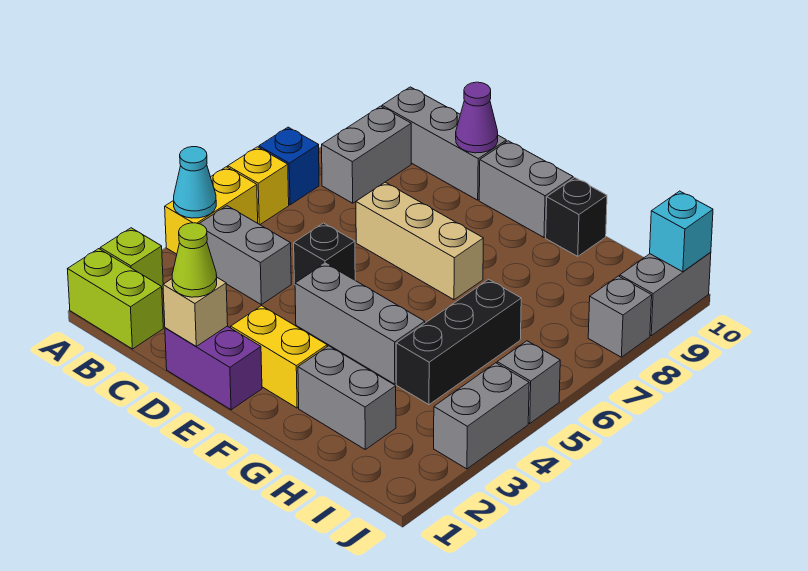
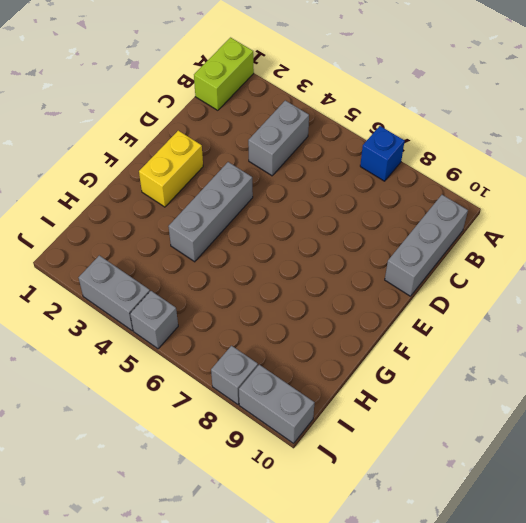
none -> lime 1x1 brick [100,228,163,289]
none -> yellow 1x2 brick [165,167,258,254]
none -> yellow 1x1 brick [228,147,289,225]

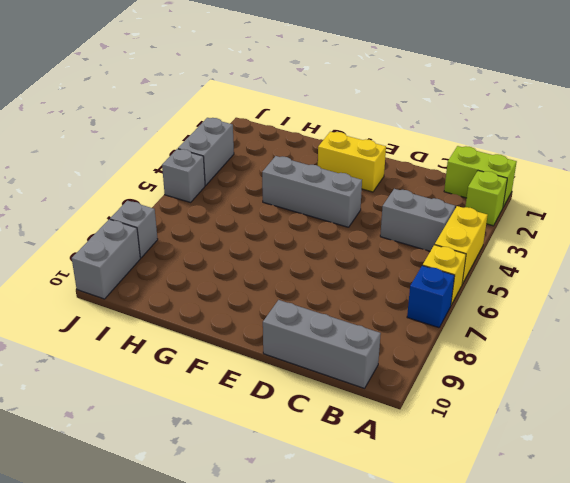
none -> grey 1x2 brick [322,106,411,203]
none -> purple 1x2 brick [165,326,262,410]
none -> black 1x1 brick [294,223,355,285]

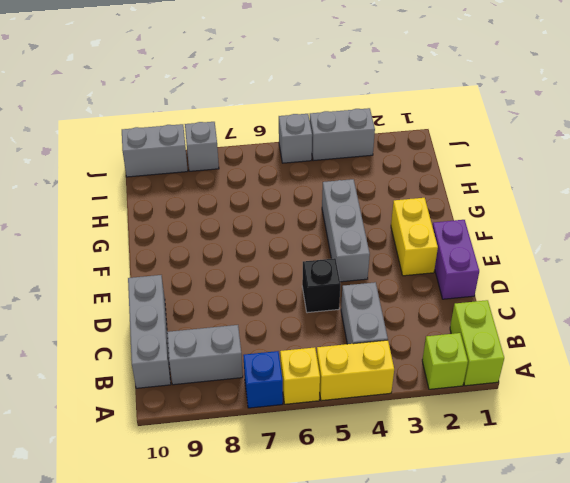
none -> tan 1x3 brick [356,182,483,300]
none -> grey 1x2 brick [479,141,573,237]
none -> grey 1x2 brick [298,346,396,449]

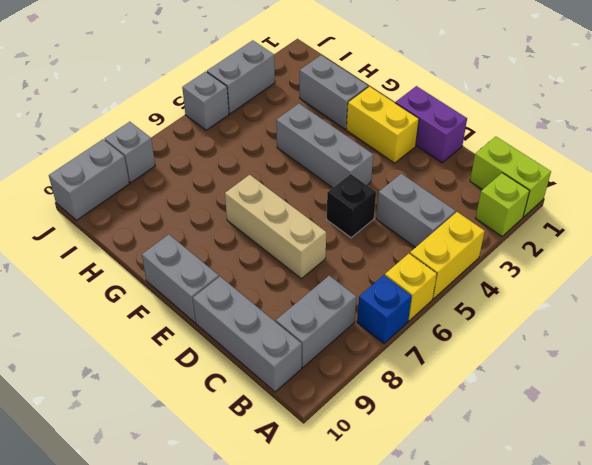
none -> black 1x1 brick [546,178,607,256]
none -> black 1x3 brick [396,279,521,405]
none -> cyan 1x1 cone [174,147,216,218]

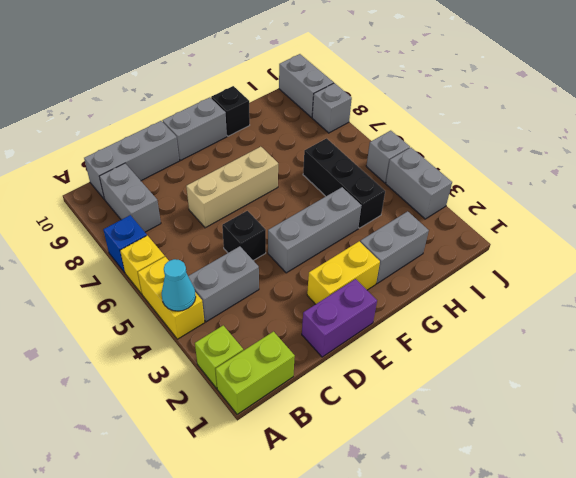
none -> tan 1x1 brick [163,278,228,346]
none -> purple 1x1 cone [456,82,498,153]
none -> cyan 1x1 brick [650,191,713,272]

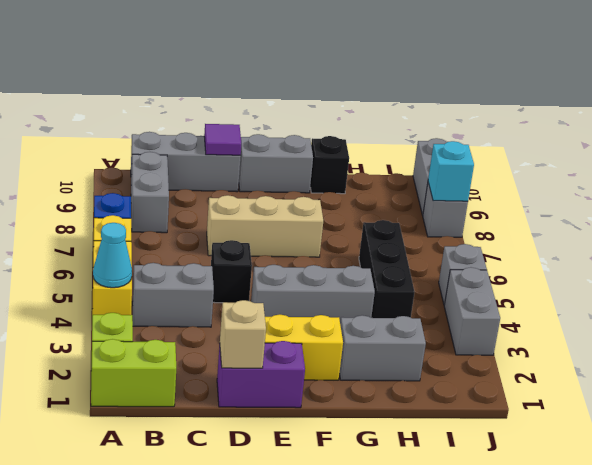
purple 1x1 tile [204,124,241,155] -> purple 1x1 cone [456,82,498,153]
cyan 1x1 brick [428,141,474,201] -> cyan 1x1 brick moved to [650,191,713,272]
none -> lime 1x1 cone [172,223,217,297]

